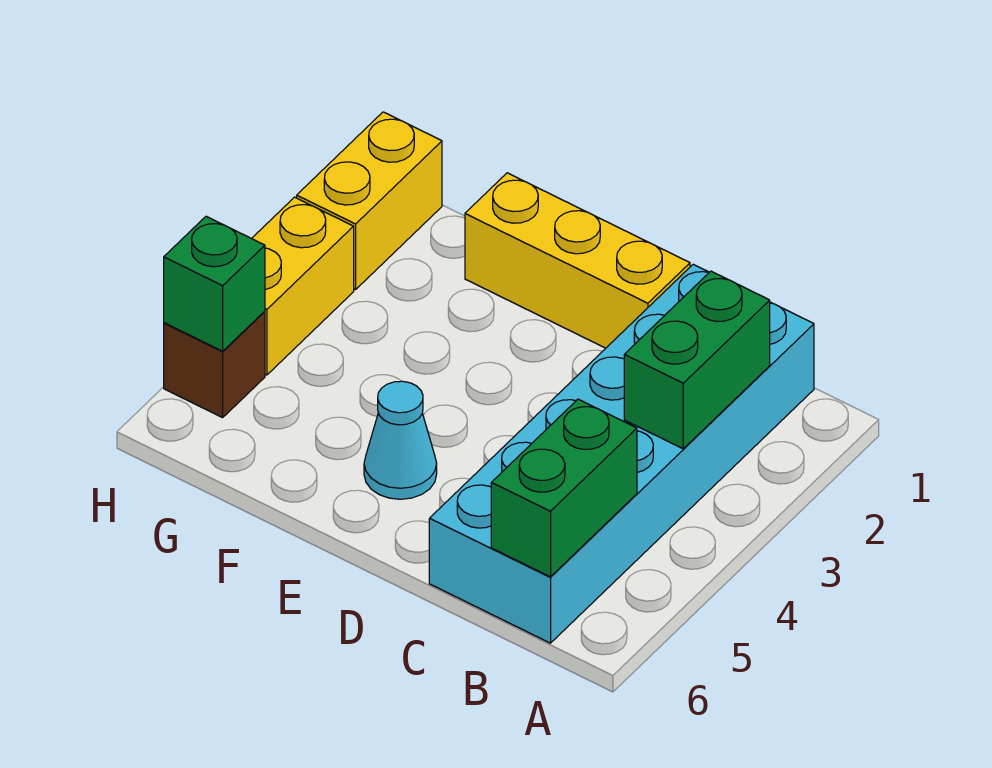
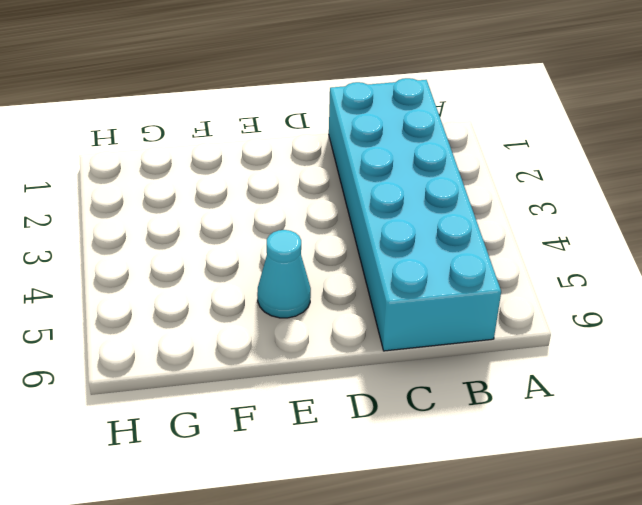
none -> yellow 1x3 brick [465,173,690,348]
none -> yellow 1x2 brick [297,112,442,290]

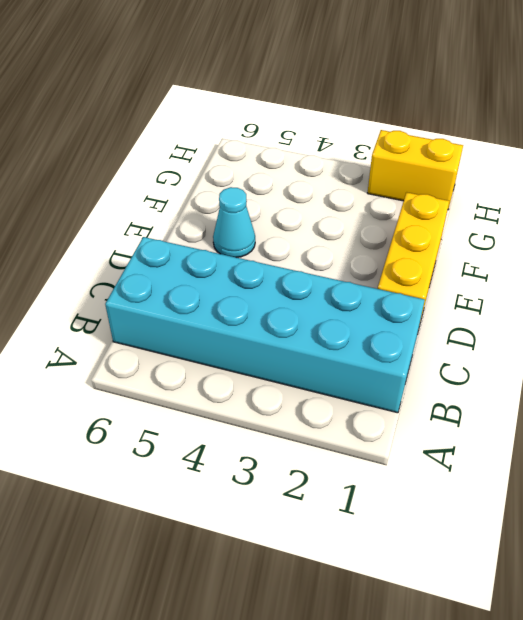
none -> yellow 1x2 brick [252,197,354,375]
none -> brown 1x1 brick [164,311,265,418]

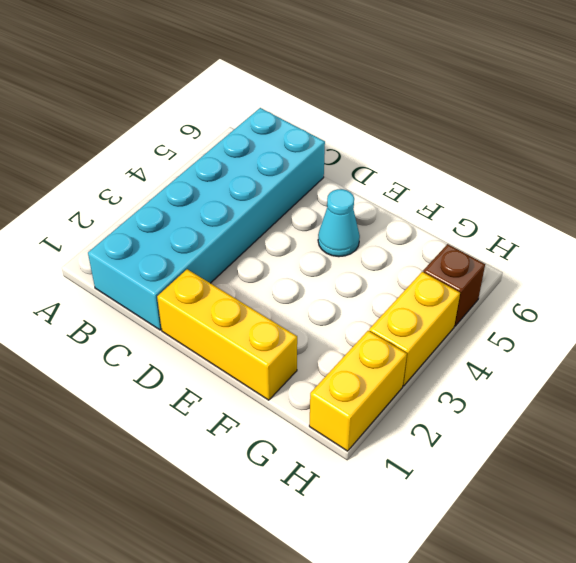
none -> green 1x2 brick [624,271,770,449]
none -> green 1x2 brick [491,399,637,577]

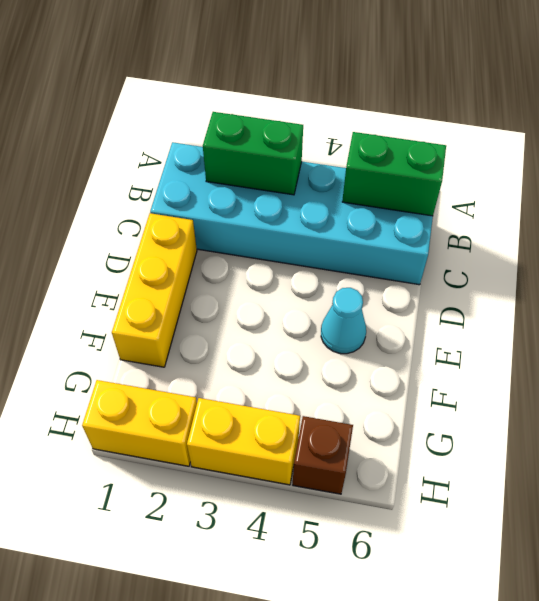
none -> green 1x1 brick [164,216,265,351]

